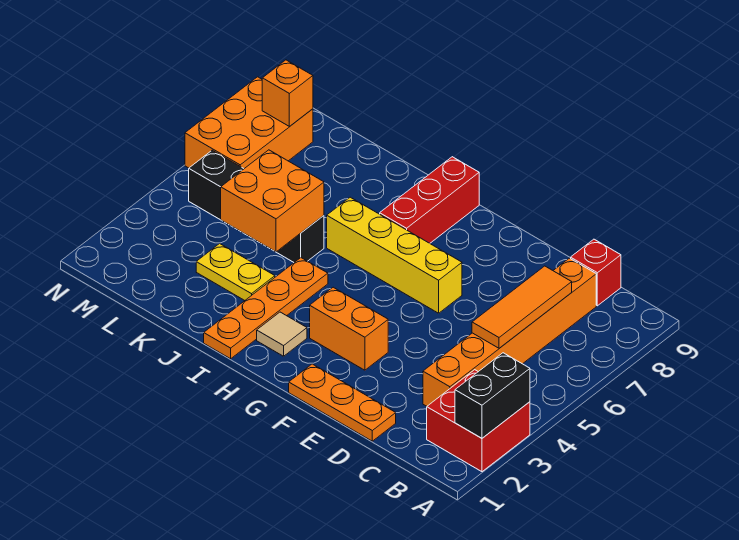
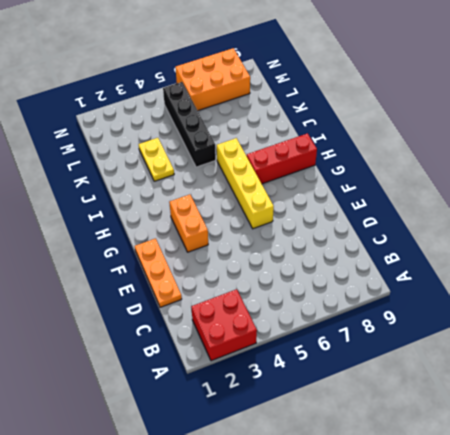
none -> orange 1x6 brick [423,258,596,406]
none -> red 1x1 brick [571,239,621,306]
none -> tan 1x1 tile [257,312,307,356]

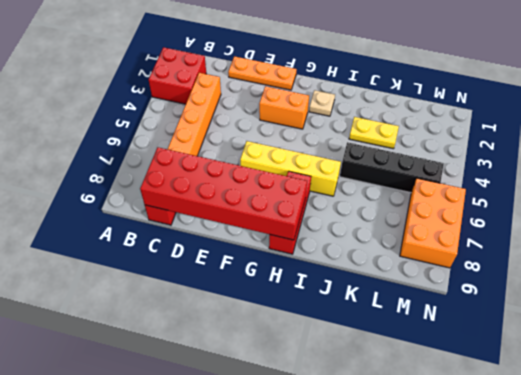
red 2x6 brick [140,147,307,240] -> none
tan 1x1 plate [309,90,335,116] -> tan 1x1 tile [257,312,307,356]
none -> orange 1x4 plate [204,258,328,359]
none -> black 1x2 brick [455,353,530,438]
none -> orange 1x3 tile [472,266,572,348]

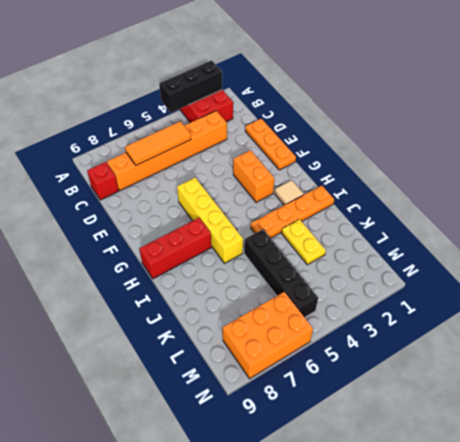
black 1x3 brick [159,60,222,113] -> black 1x2 brick [455,353,530,438]
none -> orange 2x2 brick [221,150,324,252]
none -> orange 1x1 brick [262,60,313,126]

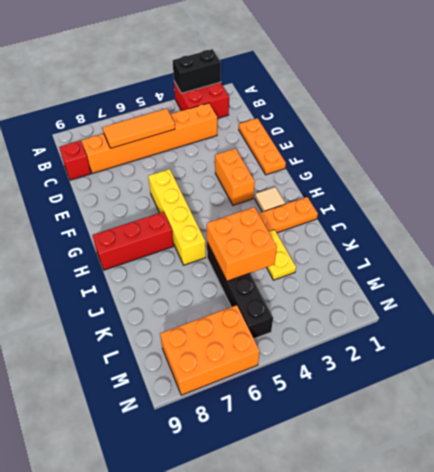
none -> orange 1x1 brick [262,60,313,126]

